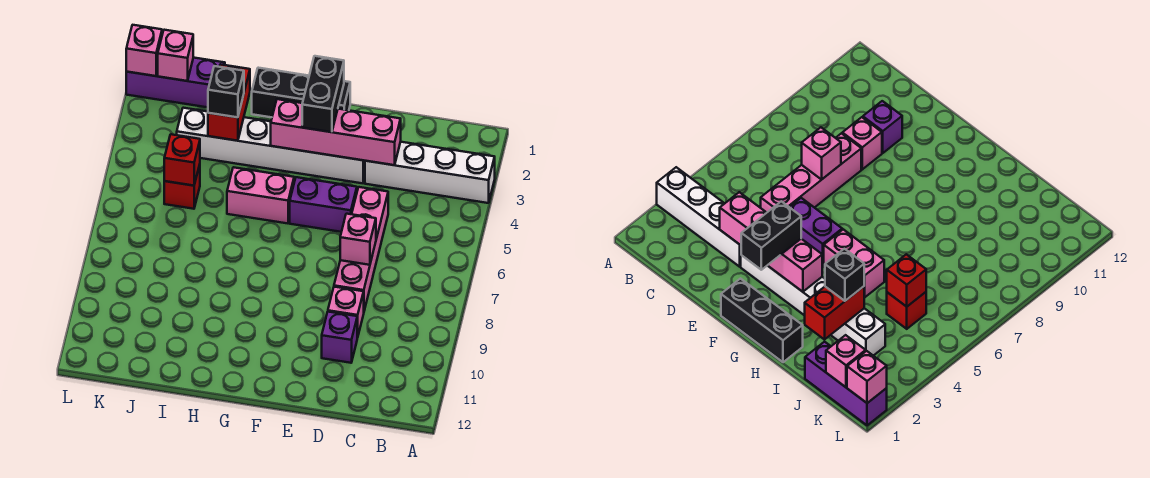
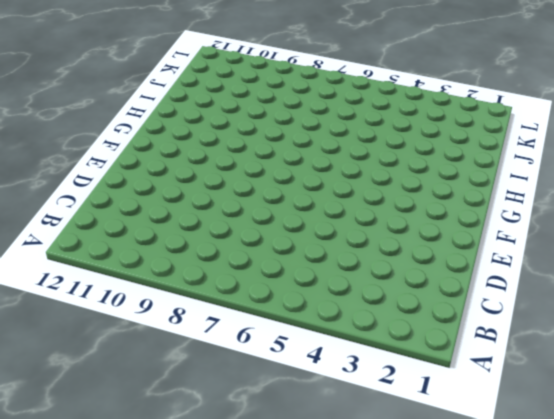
none -> white 1x4 brick [365,142,495,203]
none -> pink 1x4 brick [334,187,388,311]
none -> pink 1x1 brick [328,287,364,338]

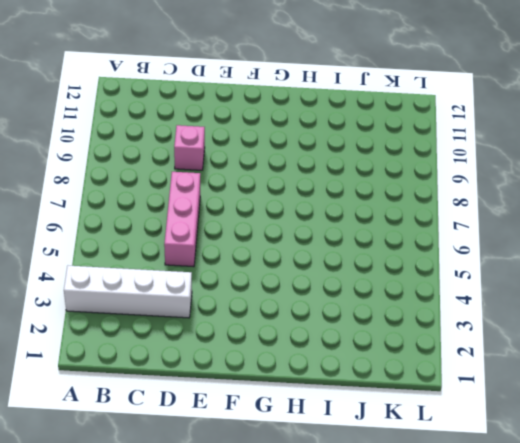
pink 1x3 brick [164,172,200,267] -> pink 1x4 brick [334,187,388,311]
none -> purple 1x1 brick [322,312,357,363]
none -> white 1x6 brick [177,108,365,183]
none -> purple 1x2 brick [290,177,357,232]

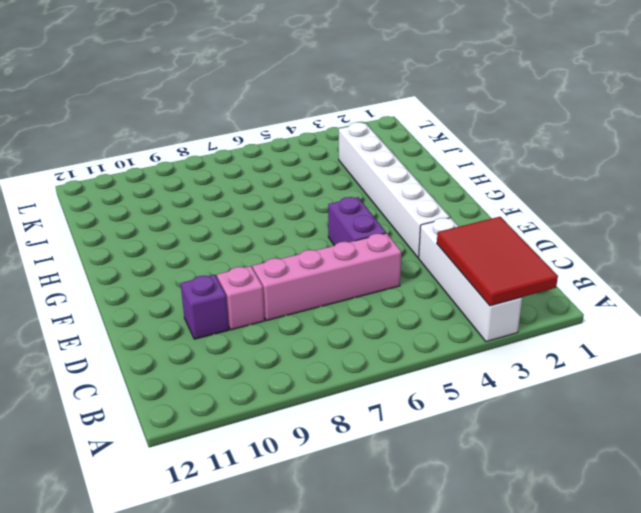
red 2x3 tile [437,217,558,306] -> none
none -> black 1x3 brick [252,68,350,117]
none -> pink 1x2 brick [227,167,294,223]
none -> purple 1x3 brick [126,58,225,107]

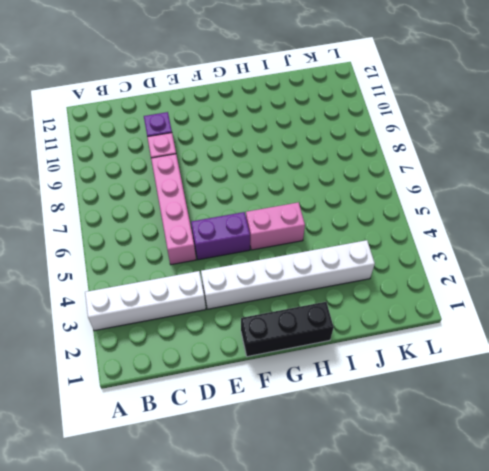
none -> purple 1x3 brick [126,58,225,107]
none -> red 1x1 brick [164,165,200,209]
none -> pink 1x4 brick [271,99,401,165]

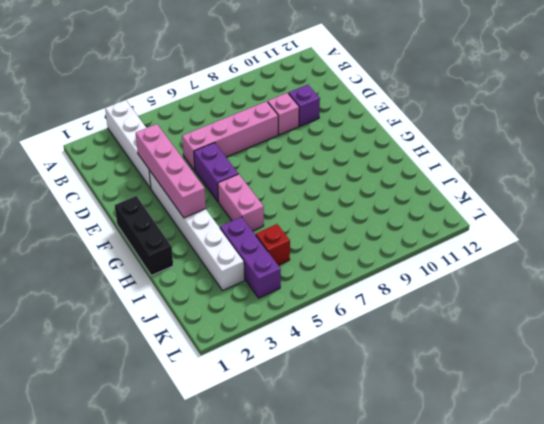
purple 1x3 brick [220,217,281,298] -> purple 1x3 brick moved to [126,58,225,107]
none -> pink 1x1 brick [340,214,376,265]
none -> red 1x2 brick [208,64,250,141]
none -> red 1x1 brick [164,134,200,186]

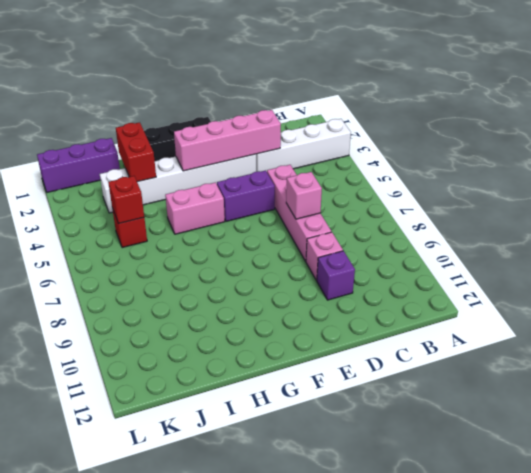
none -> pink 1x1 brick [158,30,193,81]
none -> pink 1x1 brick [126,25,162,76]
none -> black 1x2 brick [302,56,344,132]

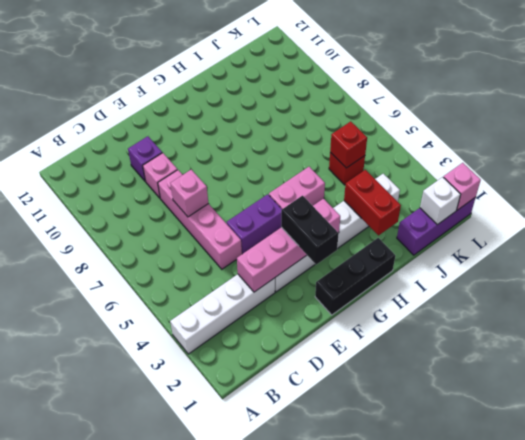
white 1x1 brick [420,177,461,225] -> pink 1x1 brick [158,30,193,81]
none -> black 1x1 brick [208,66,244,117]

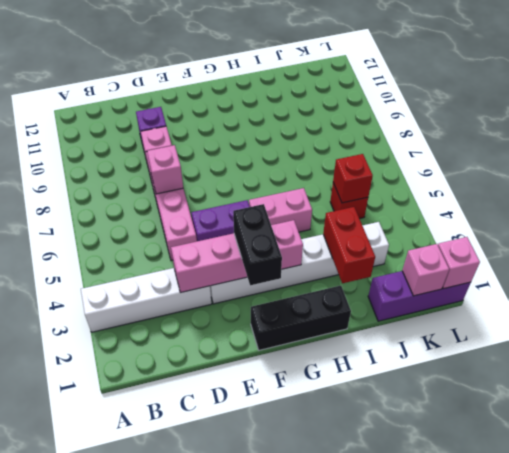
none -> black 1x1 brick [208,66,244,117]

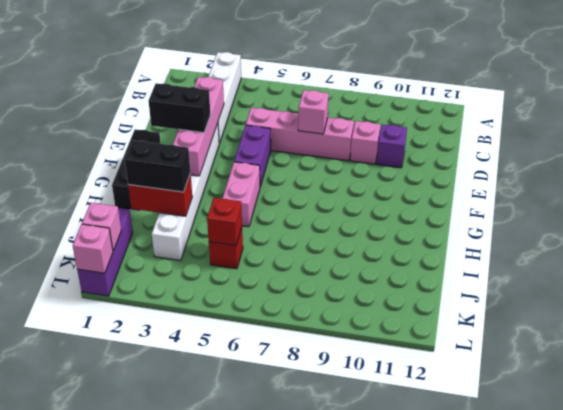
black 1x2 brick [125,140,190,192] -> black 1x1 brick [208,66,244,117]

